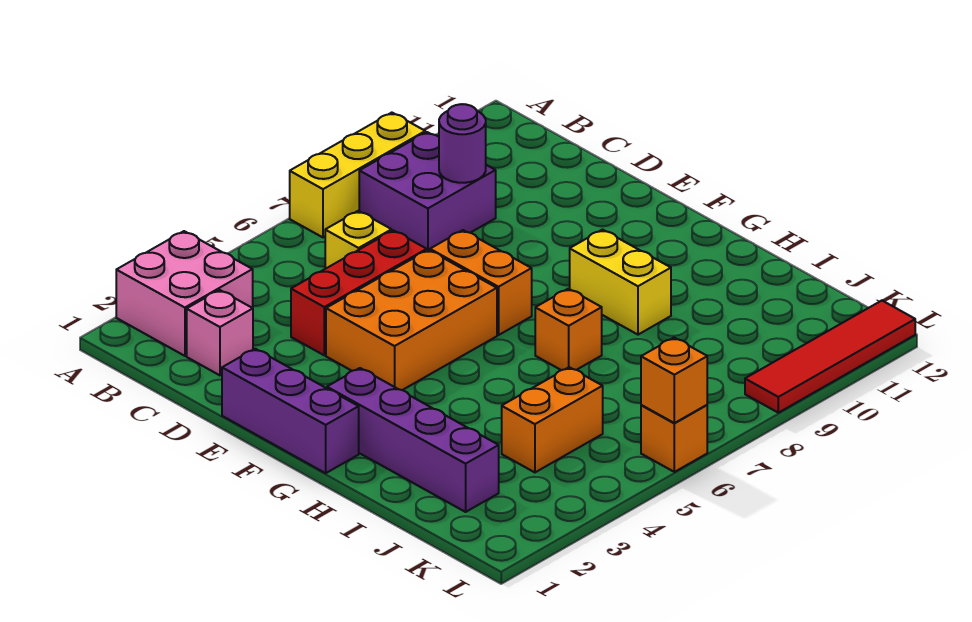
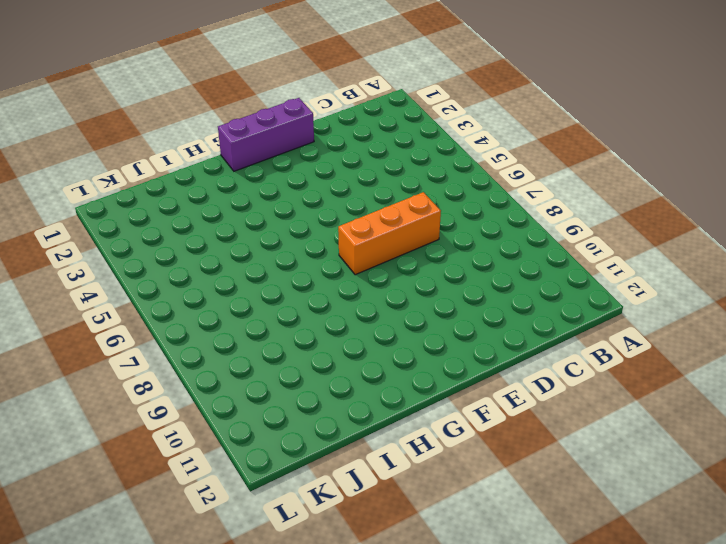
orange 1x3 brick [338,192,441,275] -> orange 1x2 brick [430,230,532,335]
none -> pink 2x2 brick [116,231,253,356]
none -> yellow 1x3 brick [290,113,425,237]
none -> purple 2x2 brick [359,132,496,250]

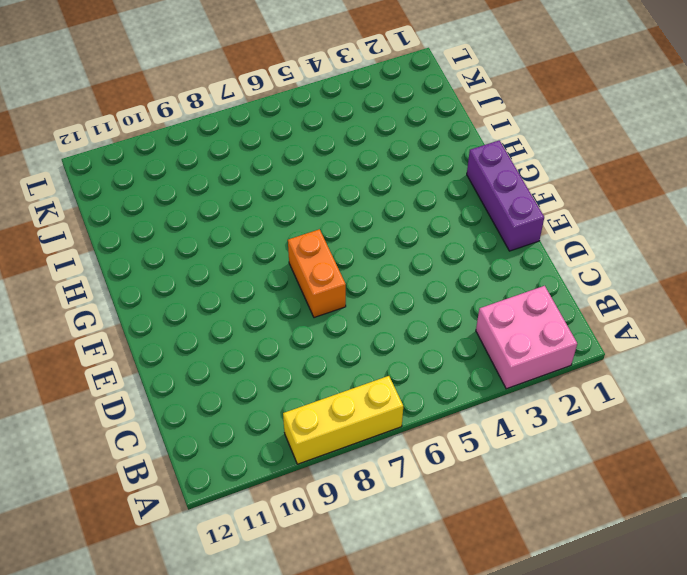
none -> purple 2x2 brick [359,132,496,250]
none -> pink 1x1 brick [187,290,253,375]
none -> yellow 1x1 brick [325,211,392,269]

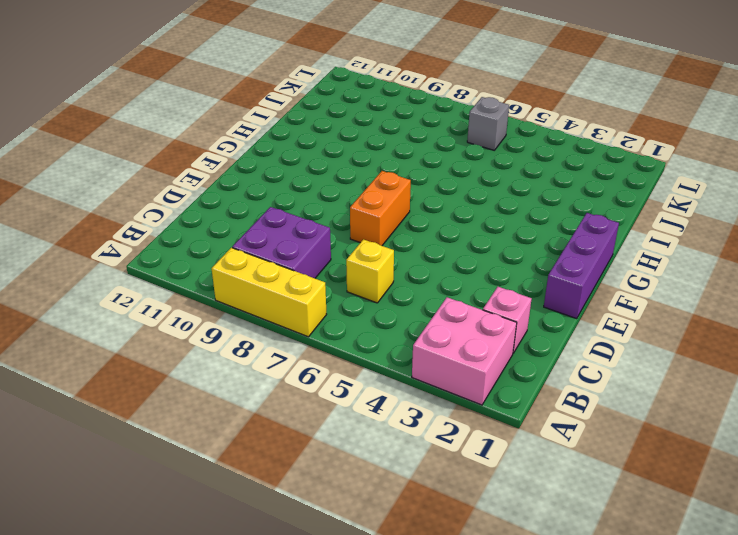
grey 1x1 brick [467,97,509,150] -> none
none -> red 1x3 brick [291,230,427,355]
none -> orange 2x3 brick [326,250,497,390]
none -> purple 1x4 brick [327,368,499,512]

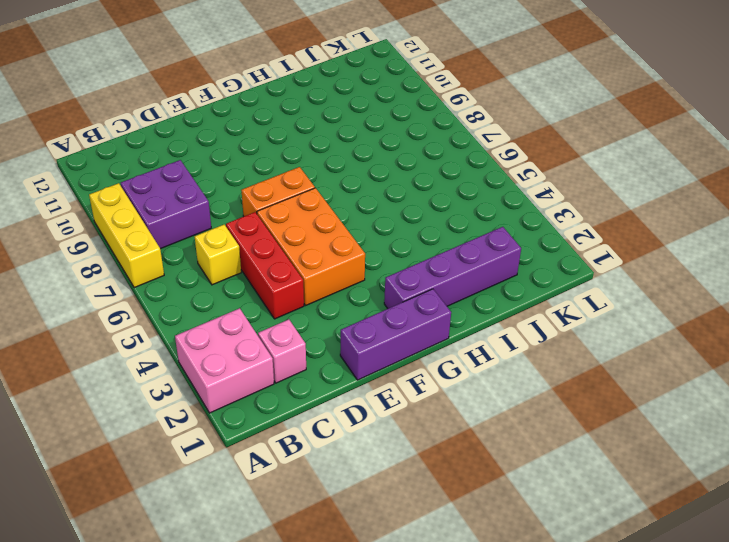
none -> yellow 1x2 brick [570,230,671,335]
none -> orange 1x1 brick [535,289,602,370]
none -> orange 1x2 brick [502,367,603,472]

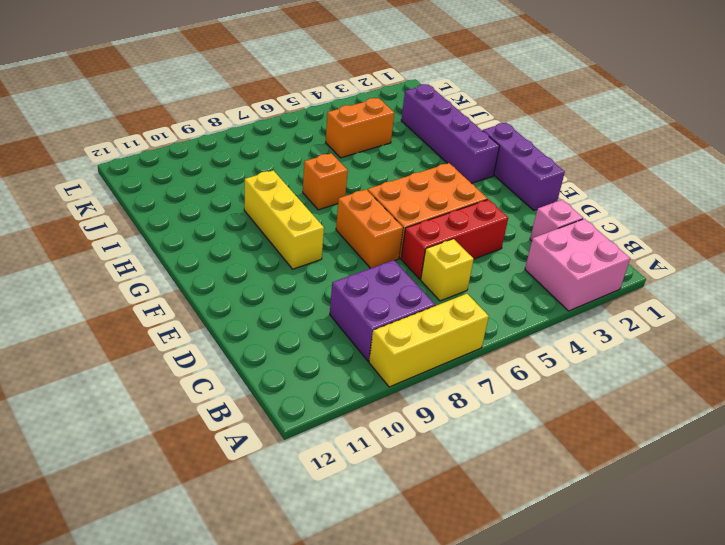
yellow 1x3 brick [244,170,324,269] -> yellow 1x2 brick [570,230,671,335]
none -> orange 1x1 brick [641,405,707,472]
none -> red 1x4 tile [745,301,915,413]
none -> purple 1x1 round brick [439,104,486,183]

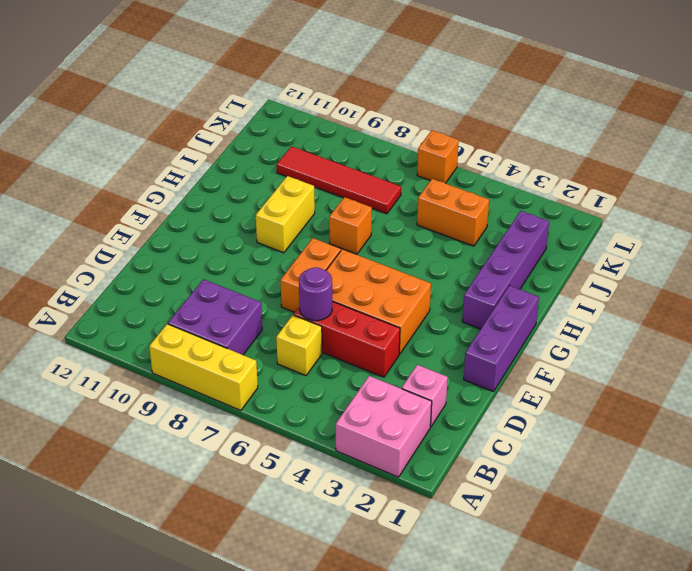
purple 1x1 round brick [299,267,332,321] -> purple 1x1 round brick moved to [439,104,486,183]
red 1x4 tile [277,146,401,214] -> red 1x4 tile moved to [745,301,915,413]
none -> orange 1x1 brick [641,338,707,423]

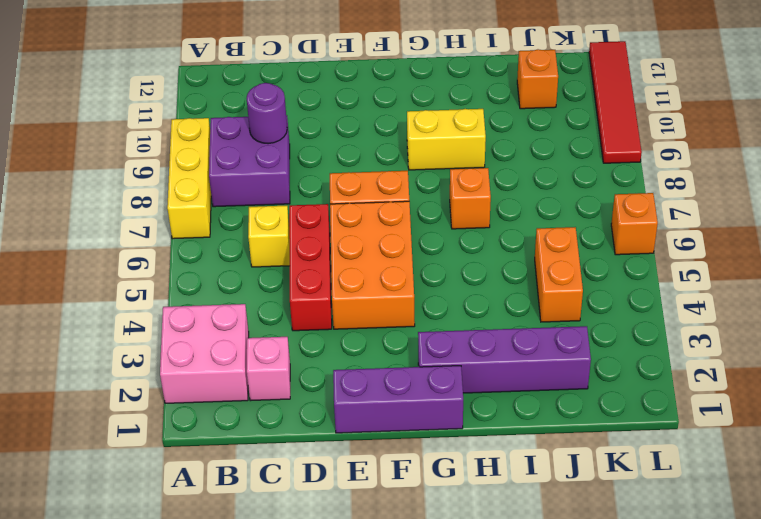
orange 1x1 brick [517,49,558,109] -> orange 1x1 brick moved to [641,338,707,423]

